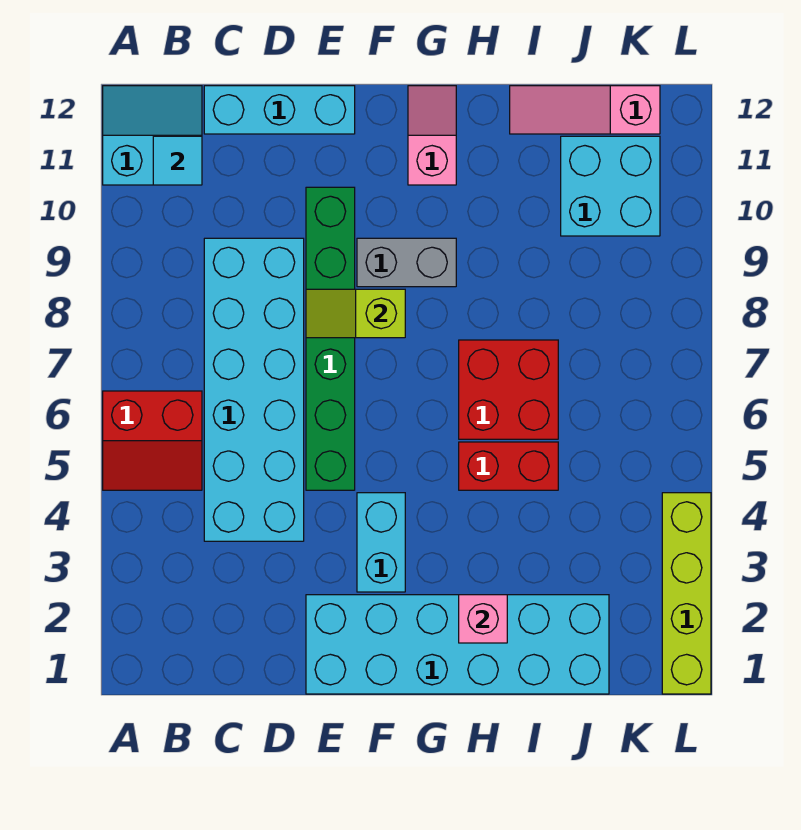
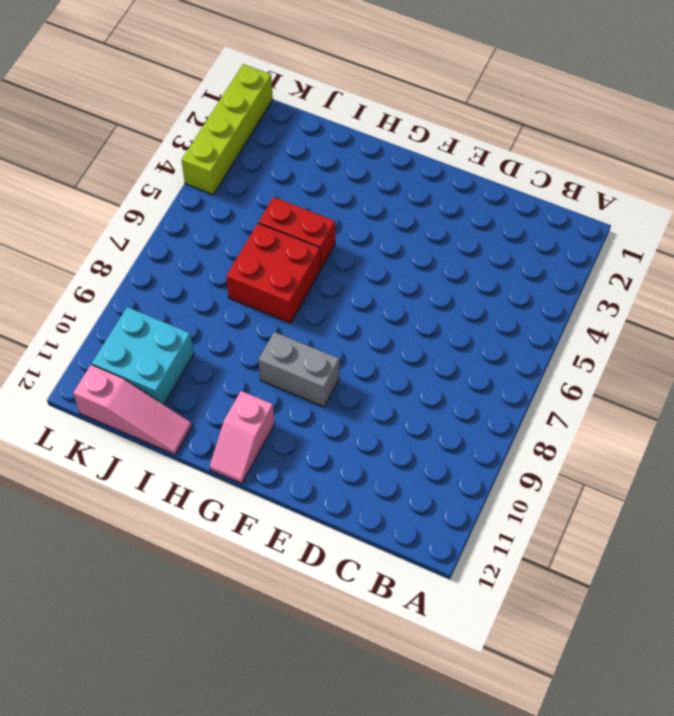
none -> red 2x2 slope [103,391,202,490]
none -> cyan 2x2 slope [103,86,202,185]
none -> cyan 2x6 brick [204,238,304,541]

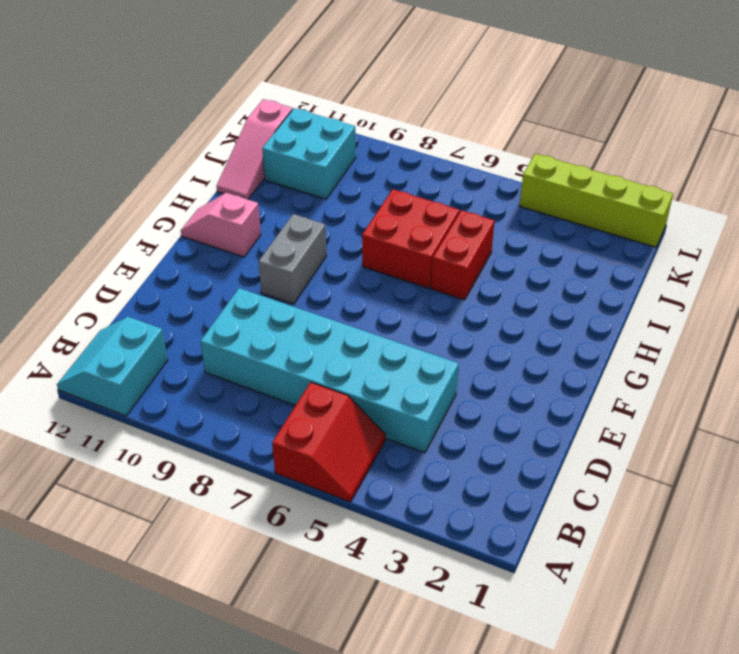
none -> cyan 1x3 brick [204,86,355,134]
none -> cyan 2x6 brick [306,595,609,694]
none -> green 1x6 brick [306,187,355,490]

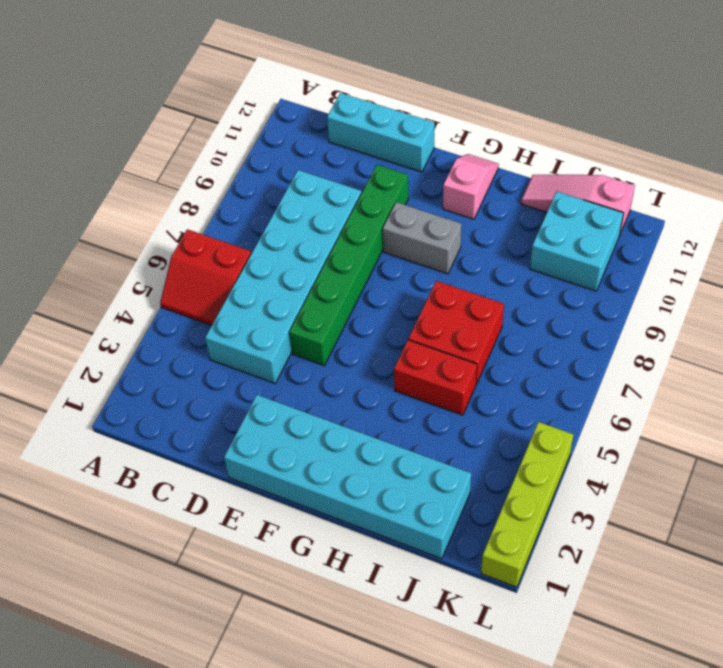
none -> cyan 2x2 slope [103,86,202,185]
none -> cyan 1x2 brick [357,493,405,592]
none -> cyan 1x1 tile [153,136,202,185]

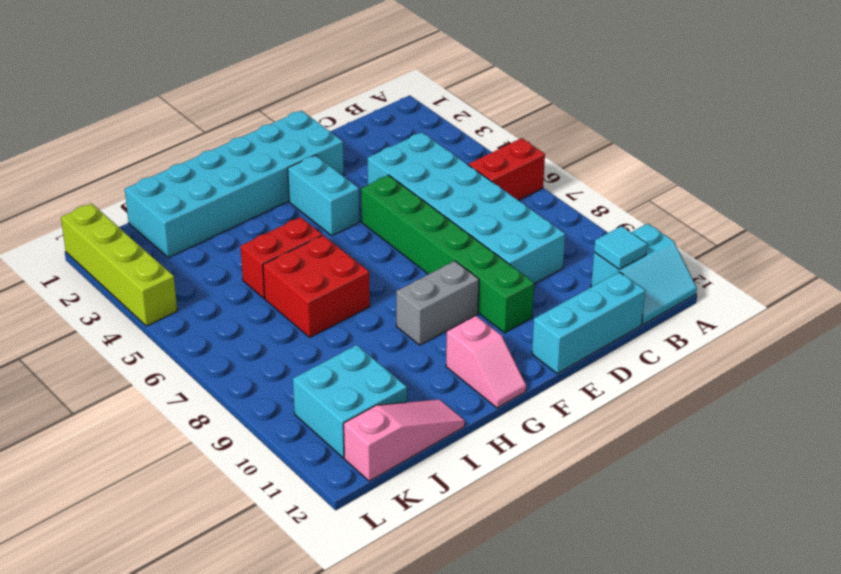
none -> lime 1x2 slope [306,289,405,338]
none -> pink 1x1 brick [459,595,507,643]

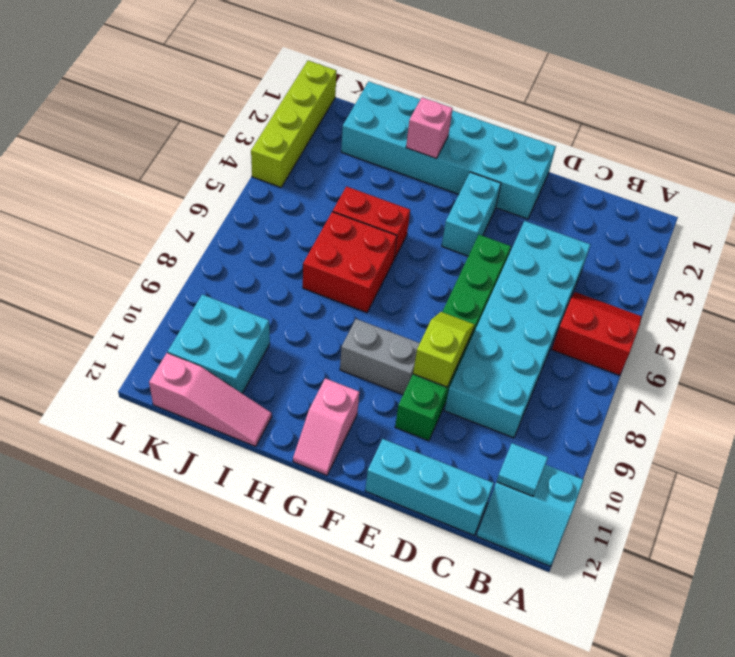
lime 1x2 slope [413,312,475,387] -> lime 1x2 slope turned to [306,289,405,338]

